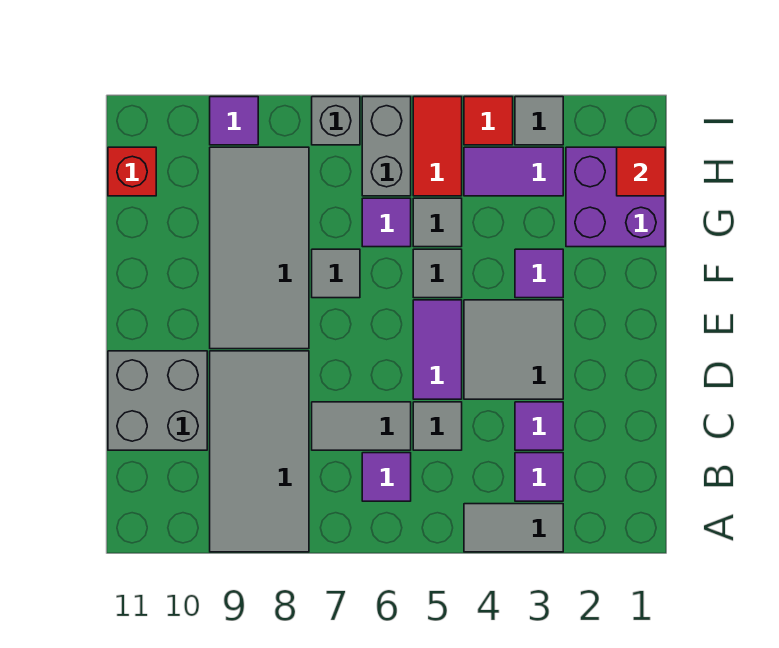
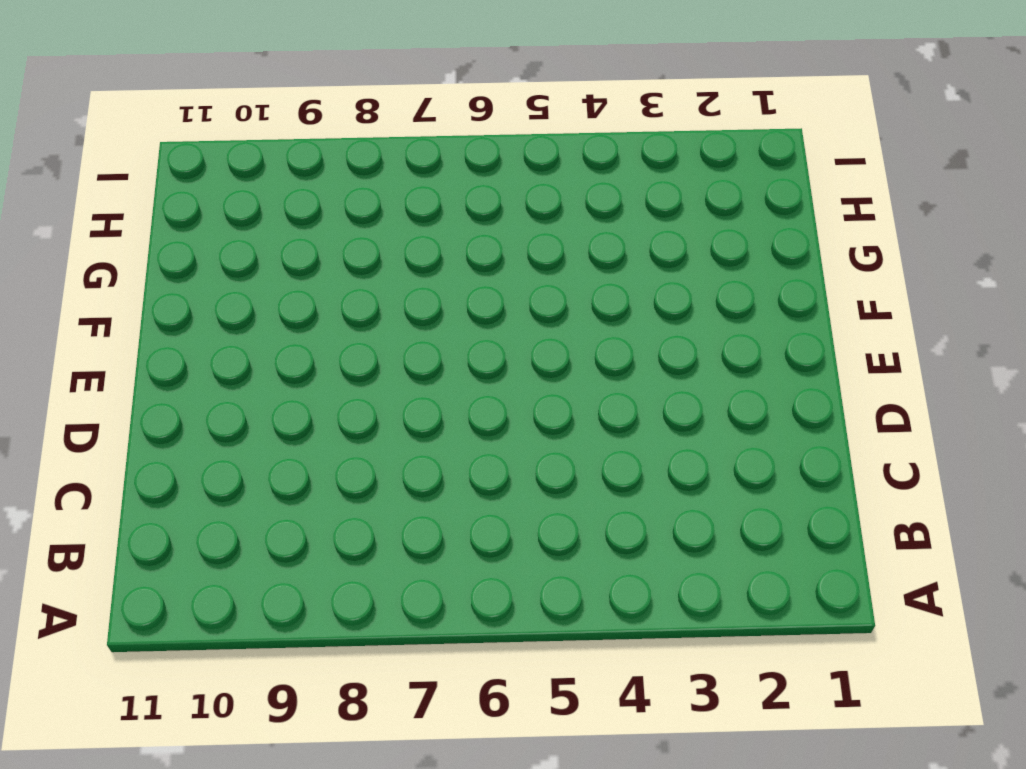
none -> grey 1x2 tile [464,504,563,552]
none -> grey 2x4 tile [210,351,309,552]
none -> purple 1x1 tile [515,453,563,501]

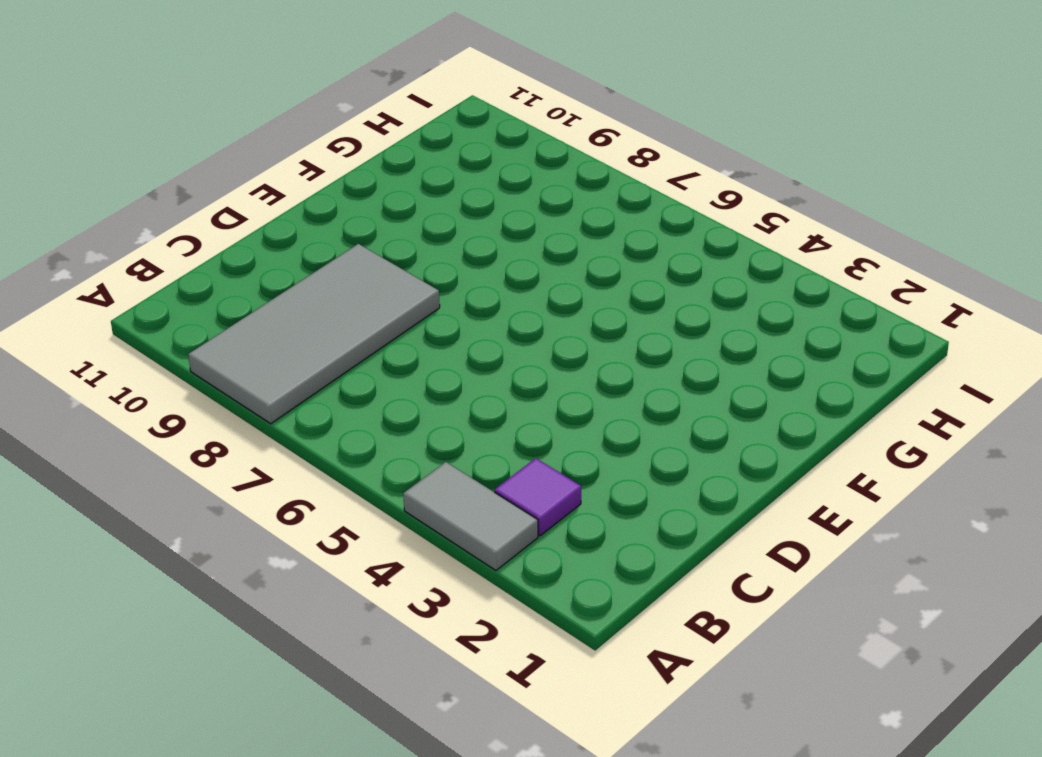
none -> purple 1x1 tile [362,453,411,501]
none -> purple 1x1 tile [515,402,563,450]
none -> grey 1x1 tile [413,402,462,450]

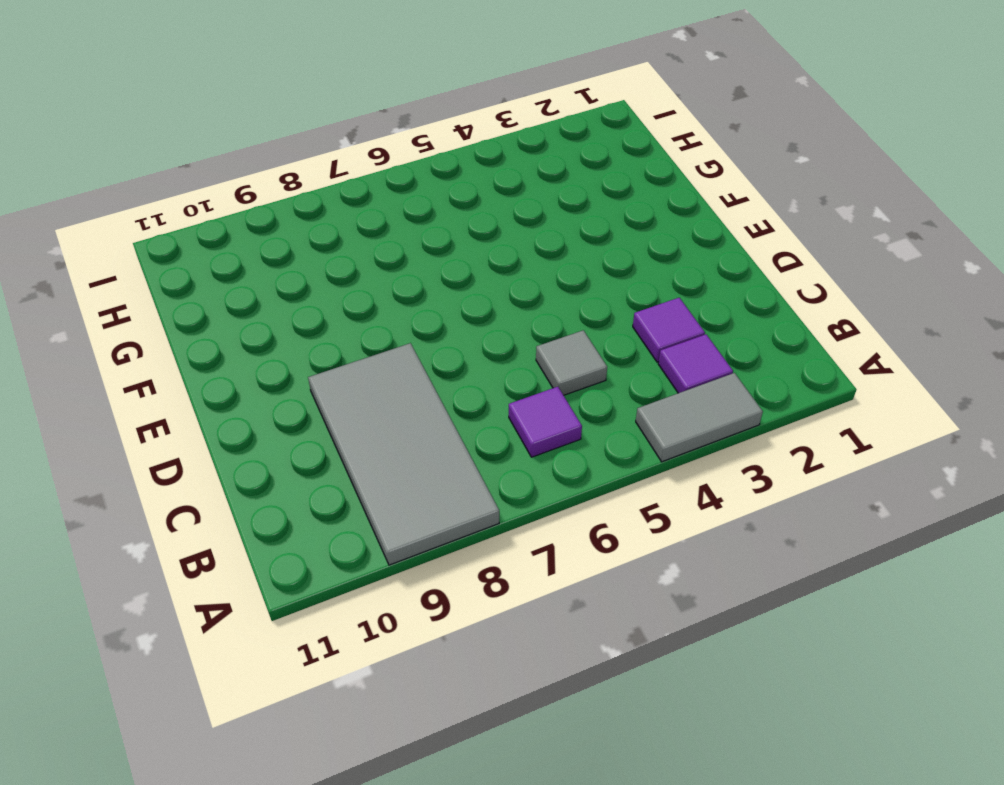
none -> grey 1x2 tile [312,402,411,450]
none -> grey 2x2 brick [108,351,207,450]
none -> grey 2x2 tile [464,300,563,399]

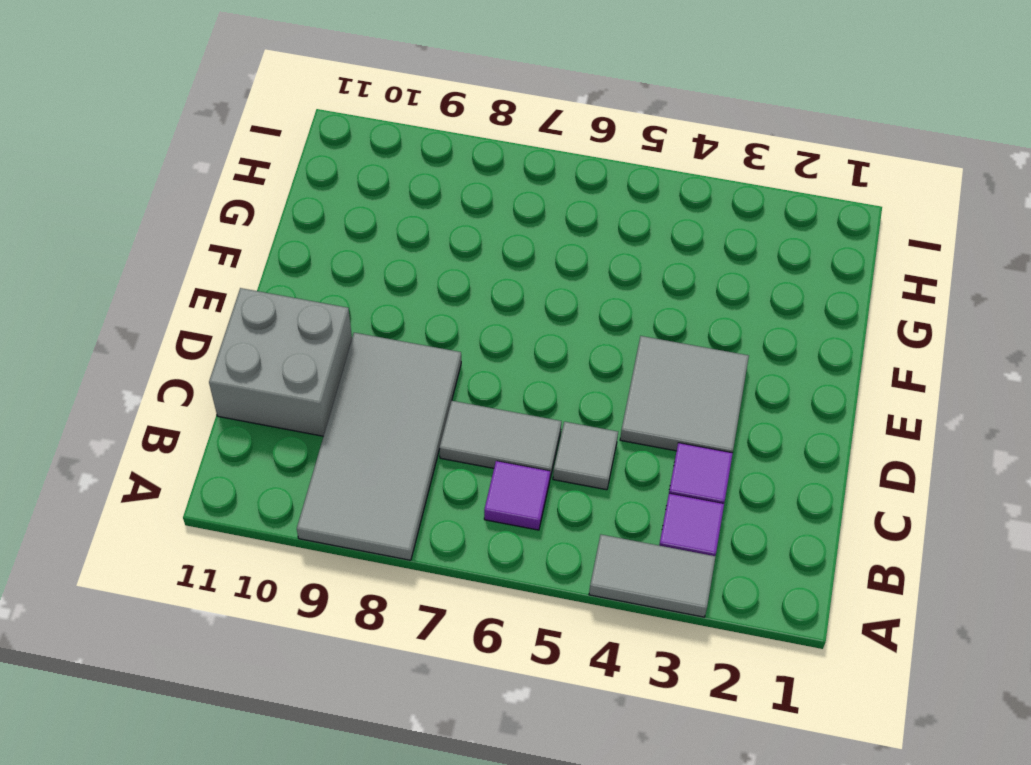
none -> purple 1x2 tile [413,300,462,399]
none -> grey 2x4 tile [210,147,309,349]
none -> purple 1x1 tile [515,249,563,298]

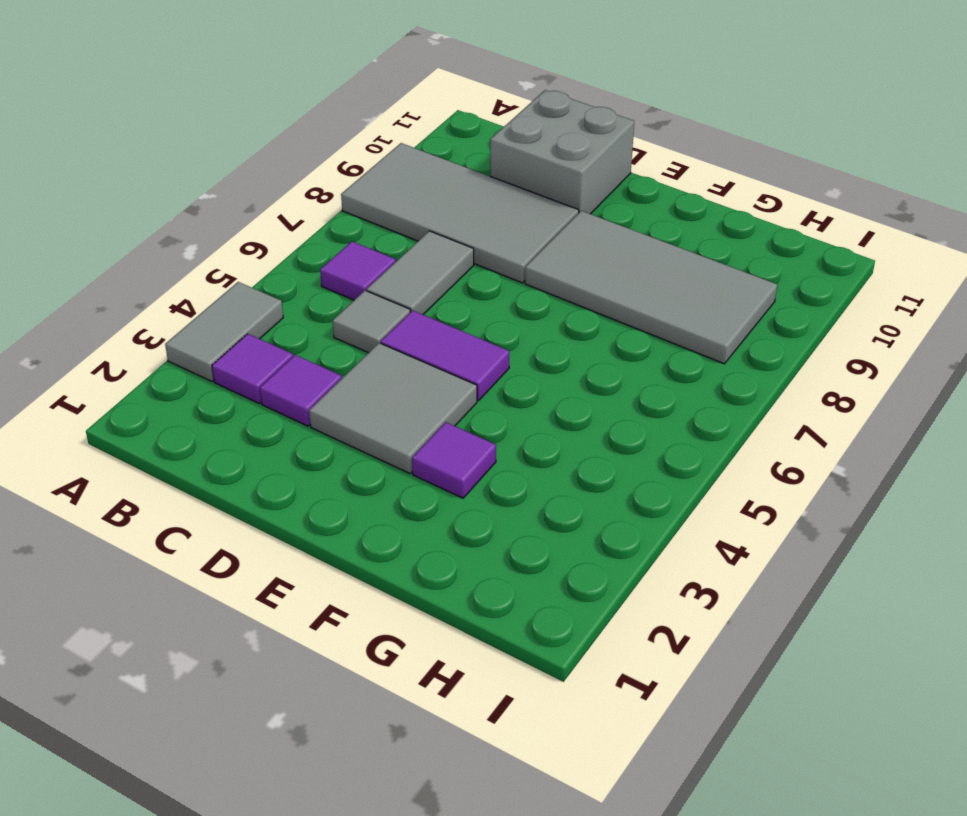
none -> grey 1x1 tile [413,249,462,298]
none -> grey 1x1 tile [312,249,360,298]
none -> purple 2x2 brick [566,147,665,247]

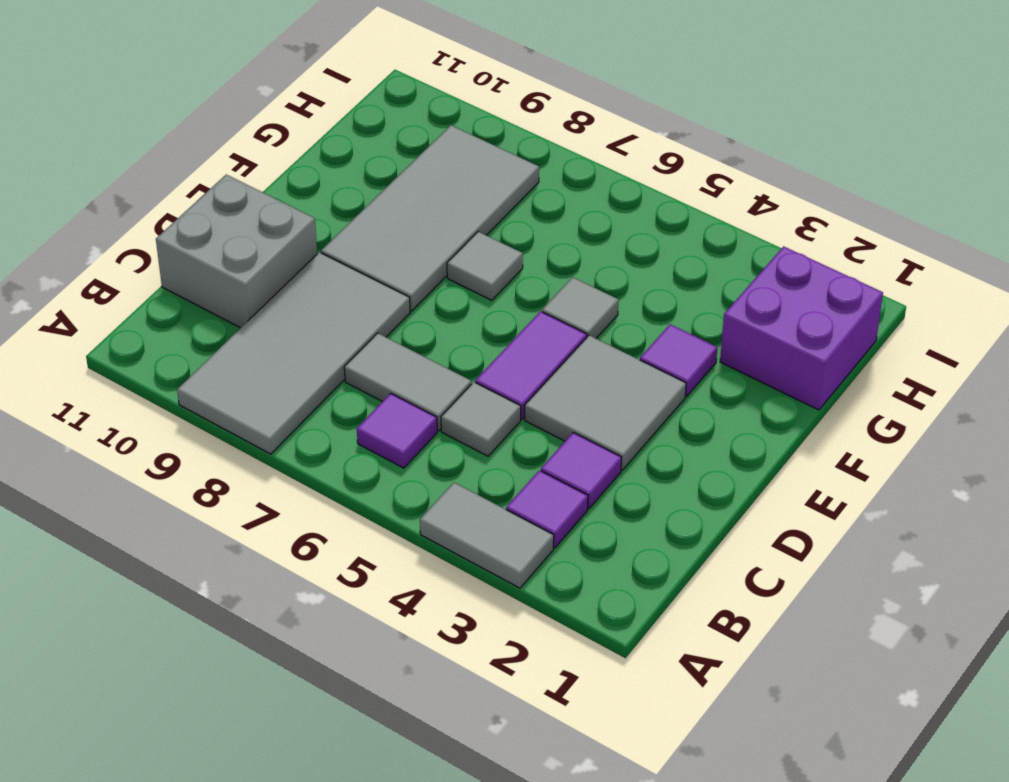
none -> grey 1x1 tile [413,198,462,247]
none -> purple 1x1 tile [362,198,411,247]
none -> purple 1x2 tile [464,147,563,196]

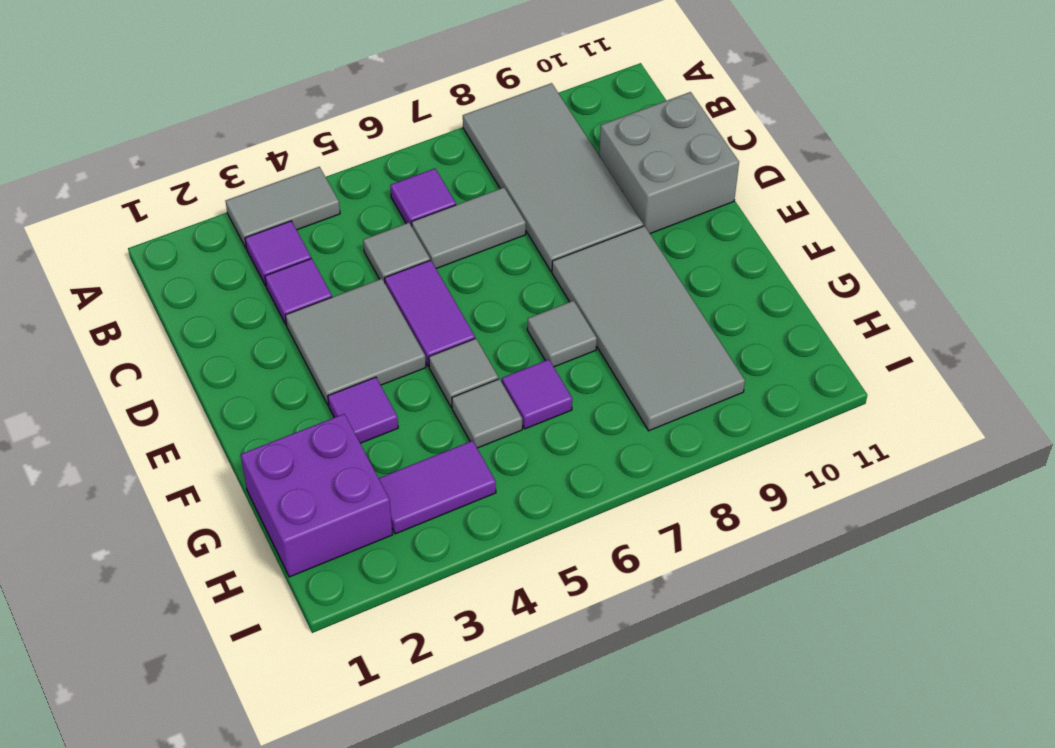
none -> red 1x2 tile [413,97,462,196]
none -> grey 1x2 brick [362,97,411,196]
none -> red 1x1 brick [108,147,156,196]

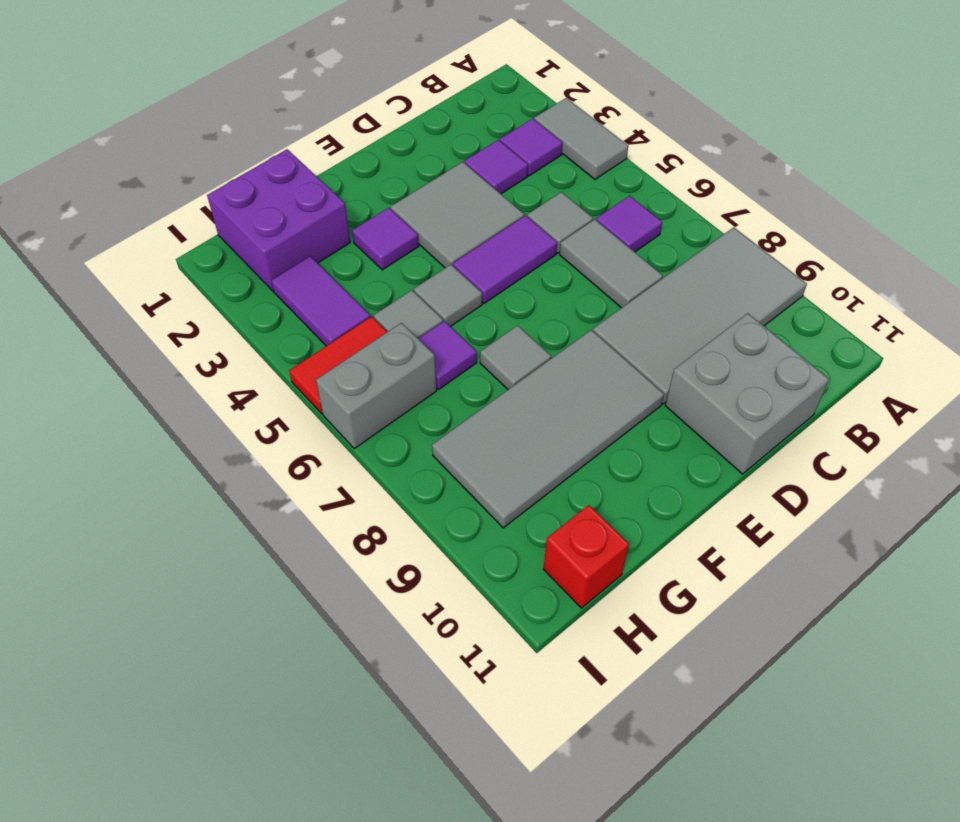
none -> grey 1x1 tile [515,97,563,145]
none -> red 1x1 tile [464,97,513,145]
none -> grey 1x1 brick [312,97,360,145]

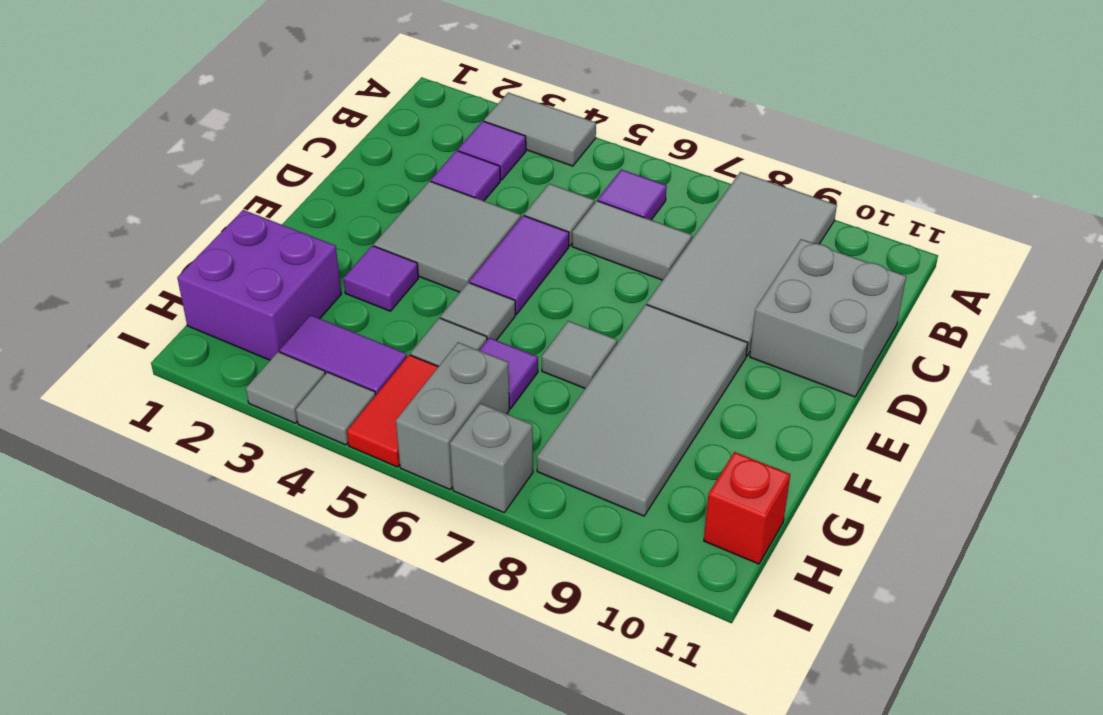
grey 1x1 tile [296,372,376,445] -> red 1x1 tile [464,97,513,145]
none -> purple 1x1 tile [210,97,258,145]
none -> red 1x1 tile [617,147,665,196]

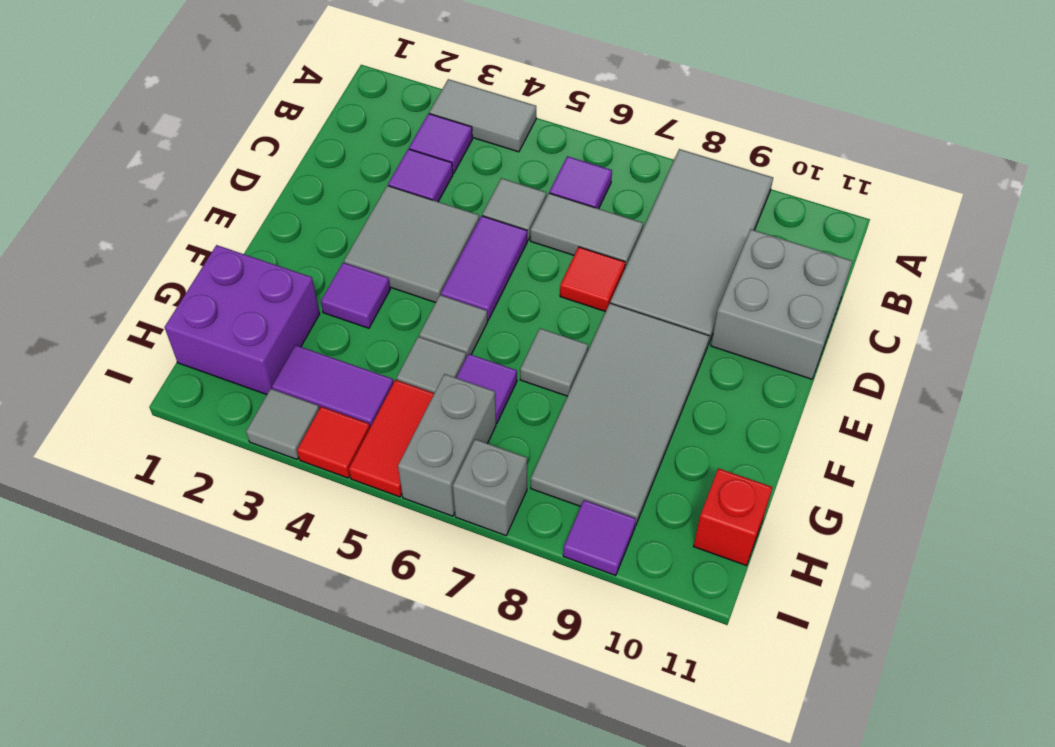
red 1x1 tile [560,247,625,312] -> red 1x1 tile moved to [617,147,665,196]

